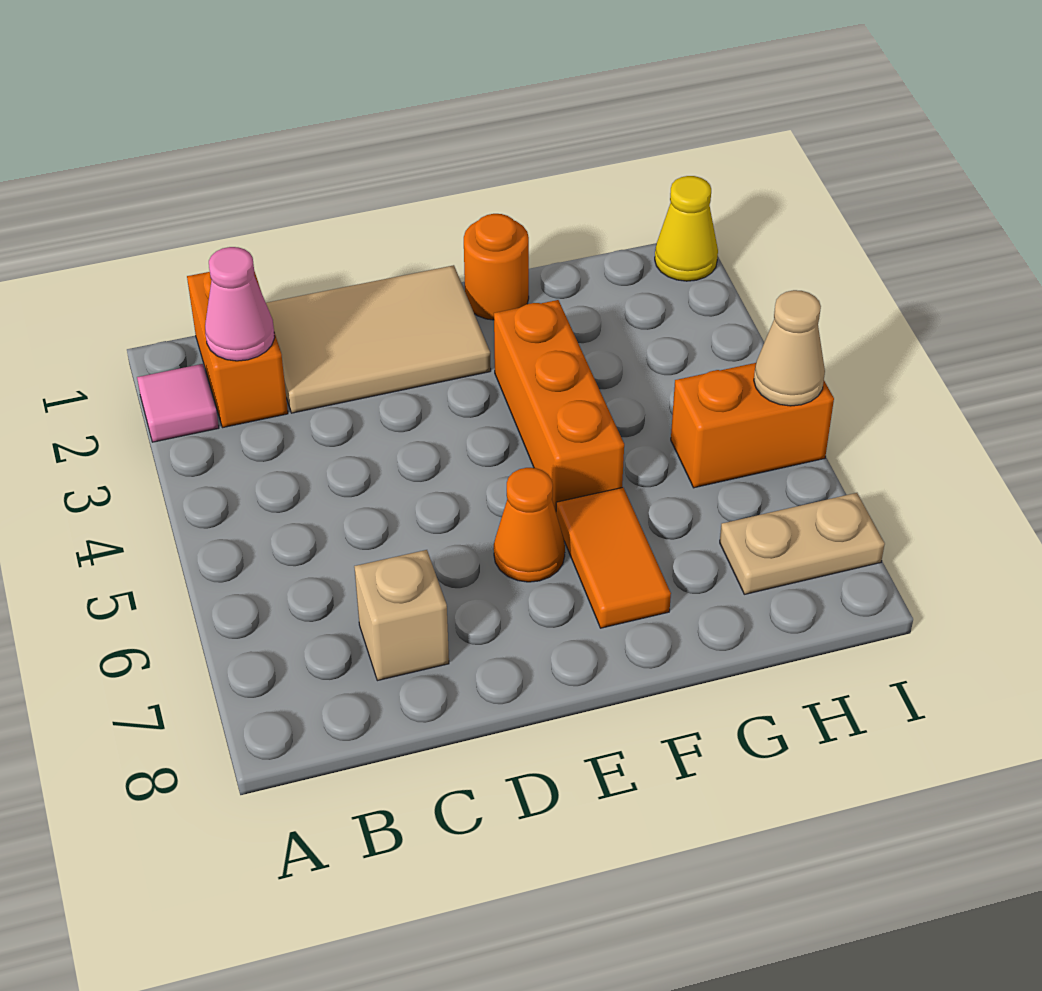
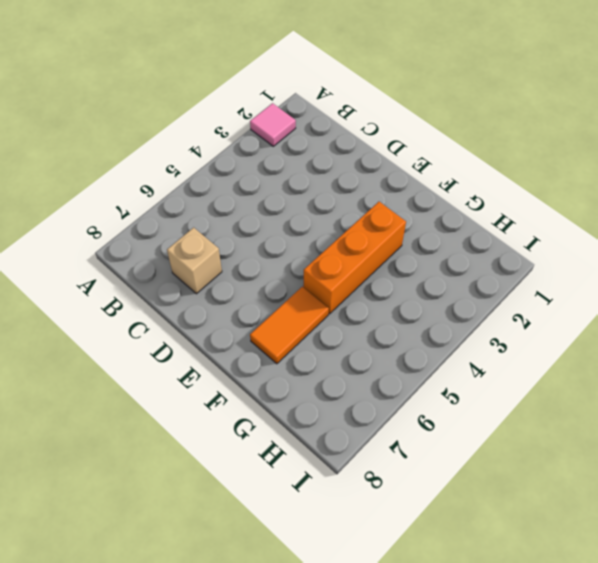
none -> orange 1x2 brick [187,271,288,428]
none -> tan 2x3 tile [266,265,491,413]
none -> orange 1x1 cone [494,468,565,582]

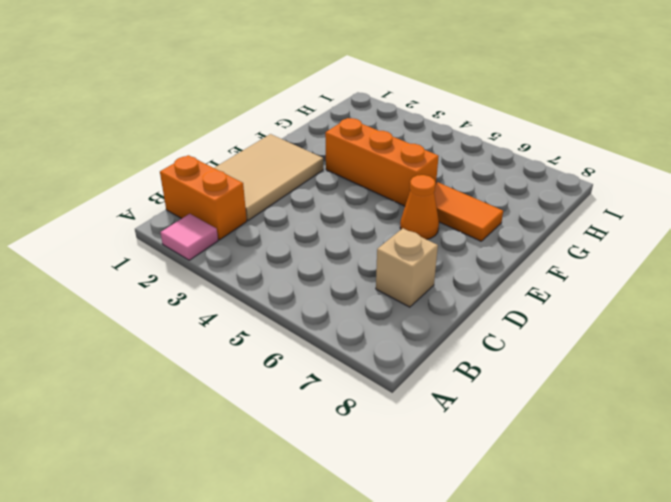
none -> orange 1x1 round brick [464,214,529,320]
none -> orange 1x2 brick [671,363,834,488]
none -> tan 1x2 plate [720,493,885,594]

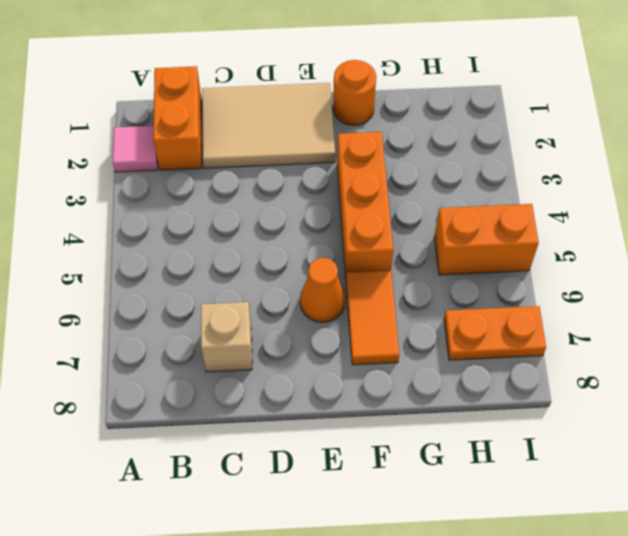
orange 1x2 plate [444,306,546,360] -> tan 1x2 plate [720,493,885,594]
none -> yellow 1x1 cone [655,176,718,281]
none -> pink 1x1 cone [205,247,275,361]
none -> tan 1x1 cone [754,290,825,406]

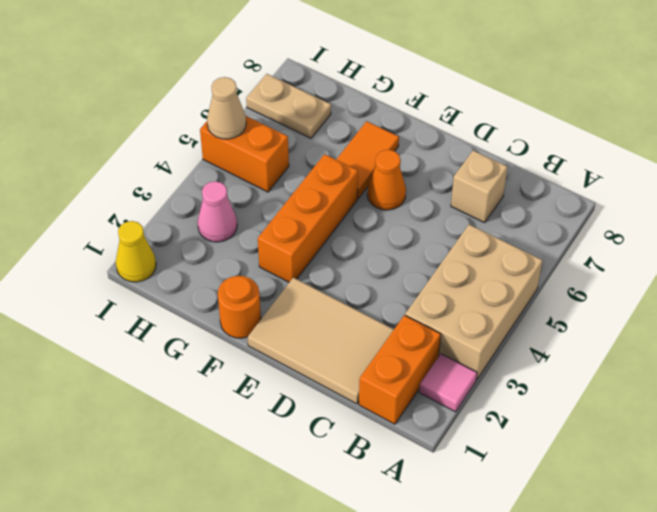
tan 2x3 brick [405,225,542,379] -> none
pink 1x1 cone [198,181,237,242] -> pink 1x1 cone moved to [205,247,275,361]

